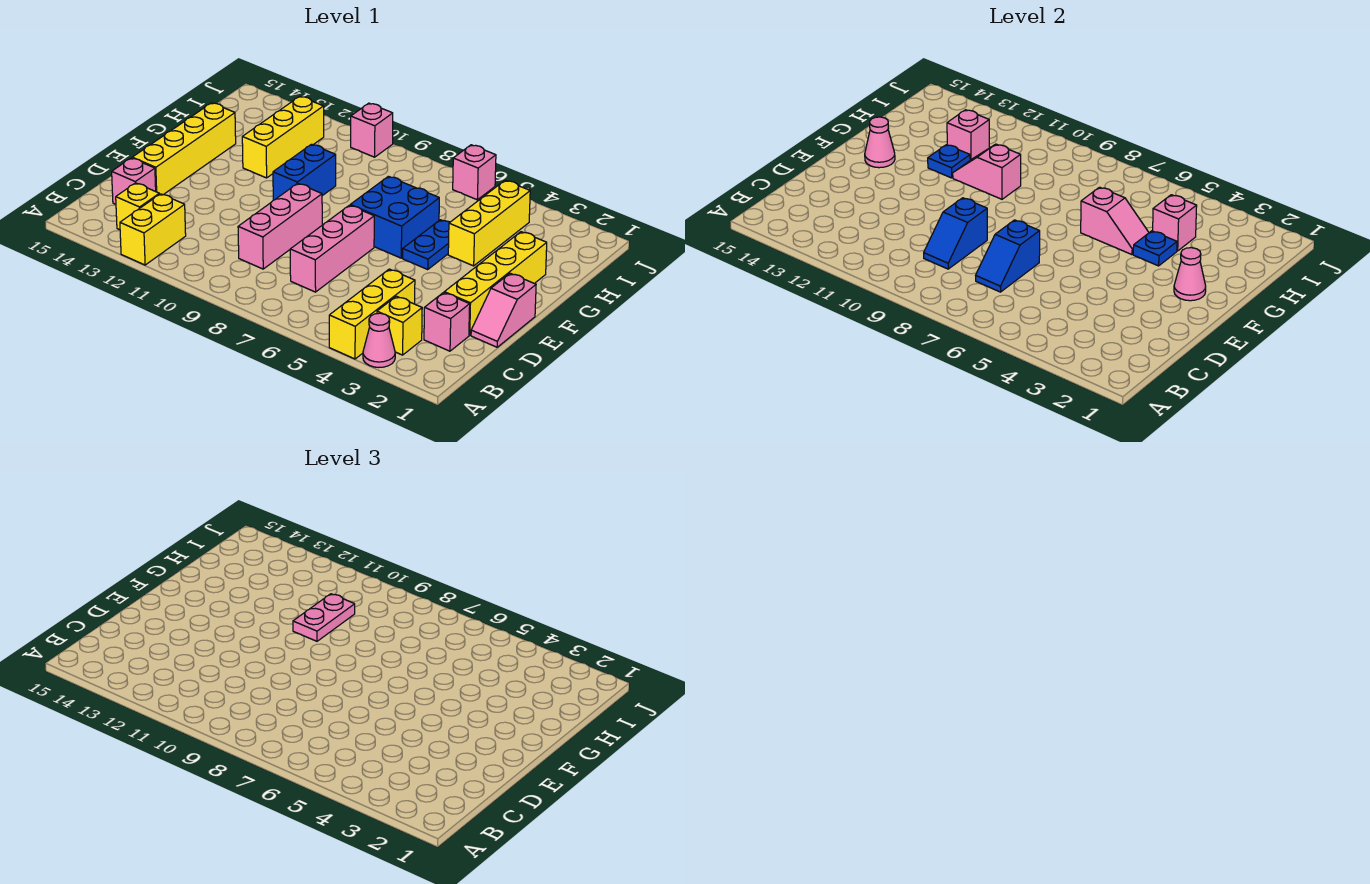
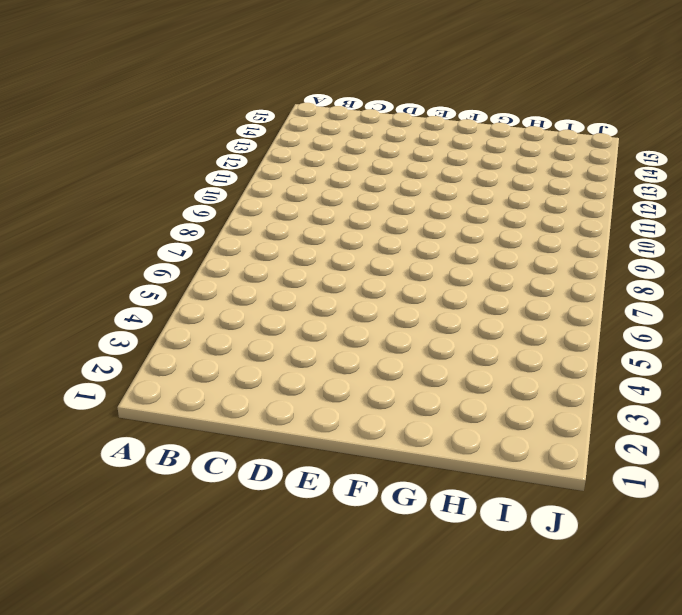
none -> pink 1x1 cone [363,313,395,367]
none -> yellow 1x3 brick [329,269,415,359]
none -> yellow 1x2 brick [120,194,186,265]
none -> yellow 1x1 brick [377,296,422,355]

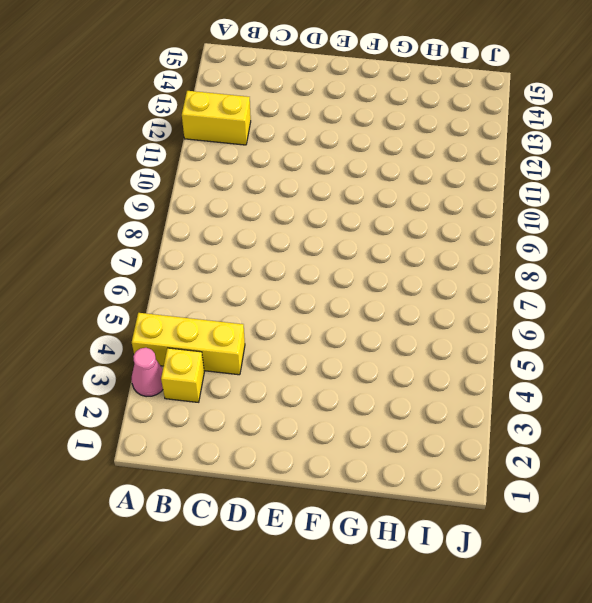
none -> yellow 1x1 brick [116,183,159,230]
none -> pink 1x1 brick [424,293,470,351]
none -> pink 1x3 brick [290,205,374,292]
none -> pink 1x3 brick [238,183,322,269]

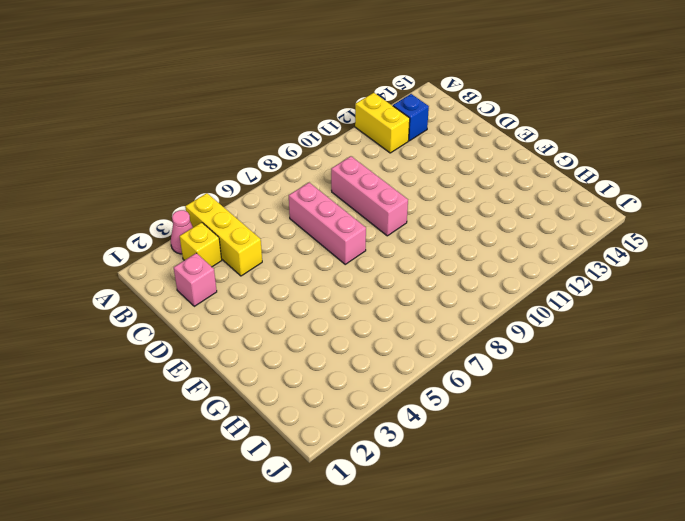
blue 1x1 brick [393,94,429,141] -> yellow 1x1 brick [116,183,159,230]
none -> pink 1x1 brick [112,158,156,204]
none -> pink 1x2 slope [471,273,536,347]
none -> yellow 1x4 brick [444,232,547,335]
none -> yellow 1x4 brick [132,103,236,195]

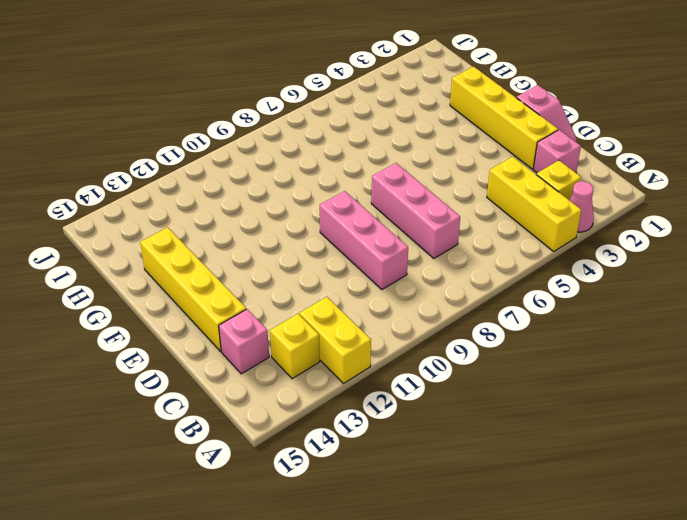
none -> blue 1x2 plate [403,220,450,269]
none -> blue 2x2 brick [350,176,439,258]
none -> blue 1x2 brick [273,144,336,200]
none -> yellow 1x3 brick [448,180,530,266]

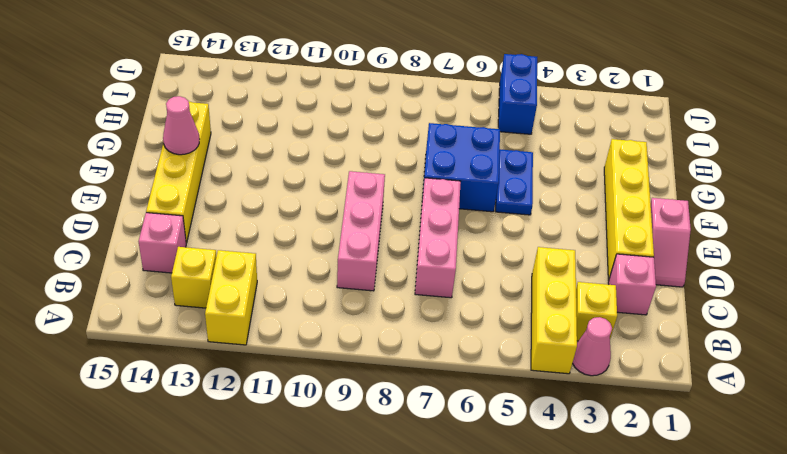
blue 1x2 brick [498,54,537,134] -> blue 1x2 brick moved to [273,144,336,200]
none -> yellow 1x3 brick [448,180,530,266]
none -> yellow 1x3 brick [242,96,324,178]
none -> pink 1x1 brick [453,145,496,200]
none -> pink 1x1 brick [351,103,393,157]

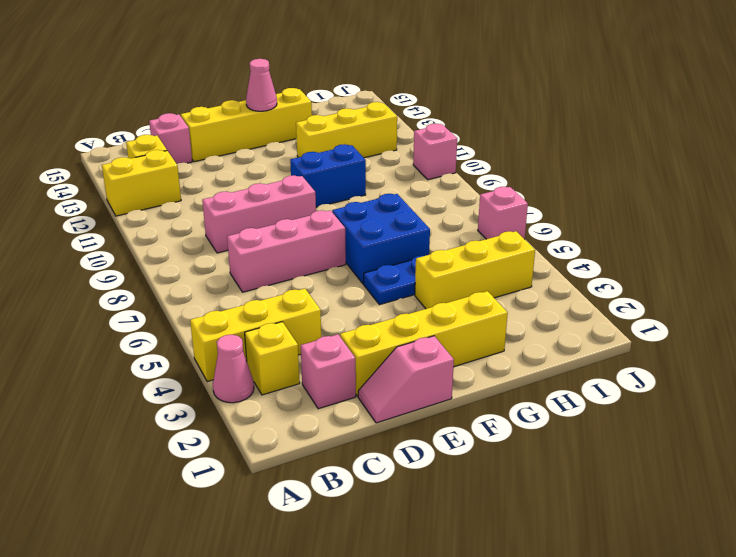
none -> blue 1x2 slope [976,220,1040,292]
none -> blue 1x2 slope [924,198,987,269]
none -> pink 1x1 cone [1174,248,1206,301]
none -> blue 1x1 plate [1133,231,1177,266]

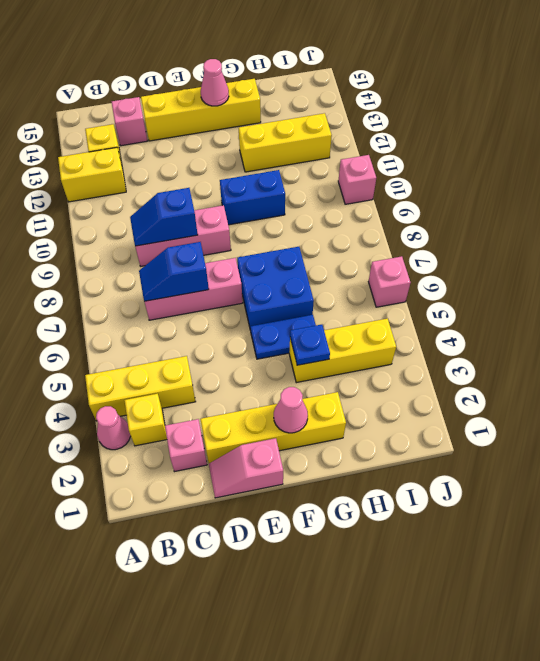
none -> pink 1x2 slope [1081,187,1149,255]
none -> pink 1x2 slope [953,144,1021,199]
none -> blue 1x1 plate [928,145,970,178]
none -> pink 1x1 brick [1153,195,1197,251]

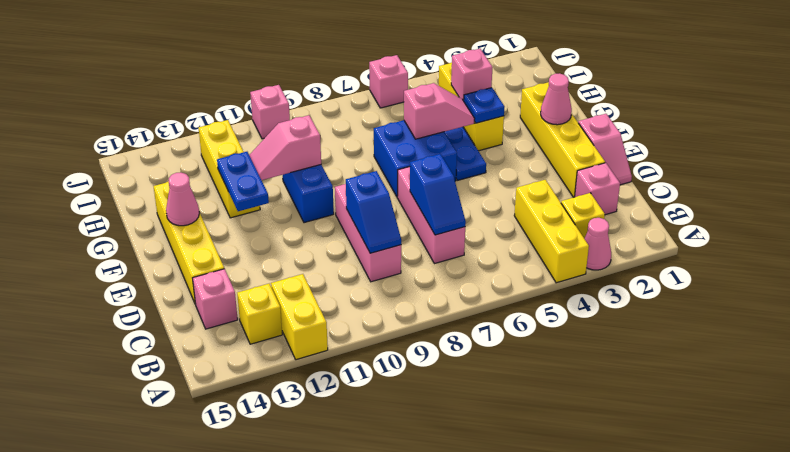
blue 1x2 plate [217,152,269,211] -> blue 1x1 plate [928,145,970,178]
none -> pink 1x1 brick [947,110,990,160]
none -> pink 1x2 plate [293,594,355,641]

